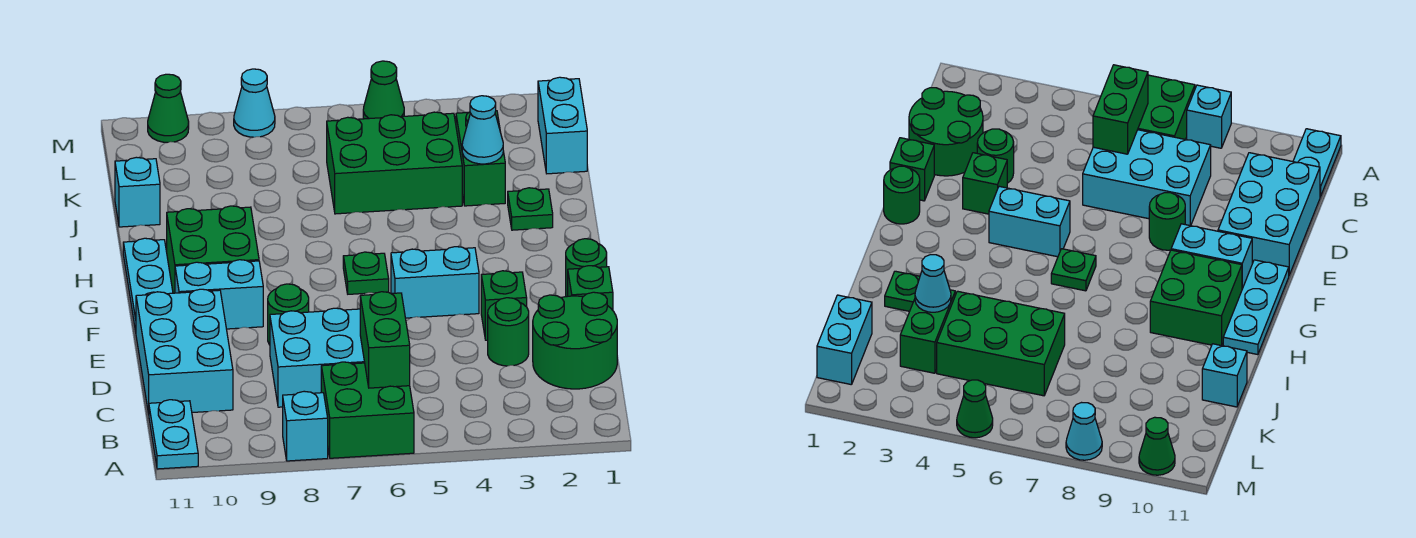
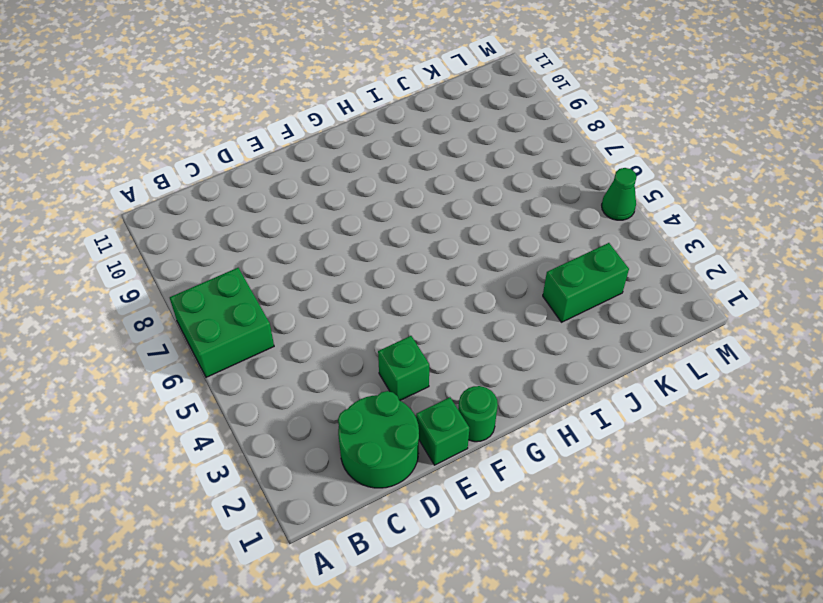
none -> cyan 1x1 brick [283,391,328,461]
none -> cyan 1x2 plate [149,400,198,469]
none -> cyan 2x3 brick [270,308,365,407]

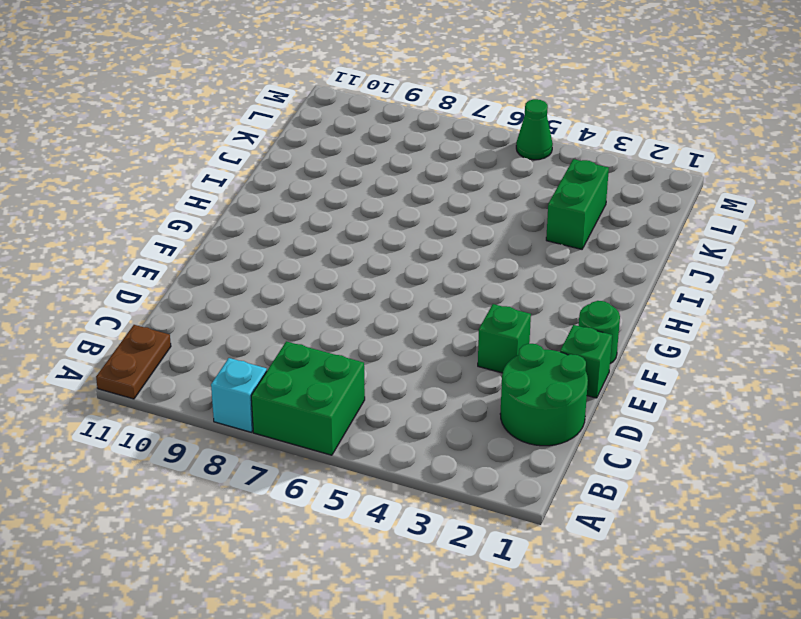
brown 1x2 plate [96,325,171,399] -> cyan 1x2 plate [149,400,198,469]
none -> cyan 2x3 brick [270,308,365,407]
none -> cyan 2x3 brick [136,289,233,414]
none -> green 1x1 round brick [488,298,529,366]

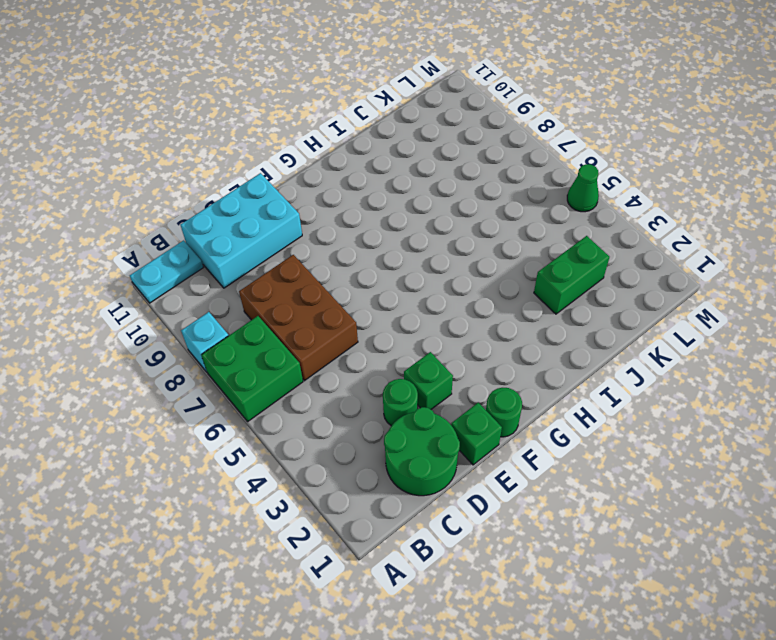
brown 2x3 brick [239,255,358,381] -> cyan 2x3 brick [270,308,365,407]
none -> green 1x1 round brick [268,284,309,345]
none -> cyan 1x2 brick [391,247,479,318]
none -> cyan 1x2 brick [175,260,263,329]

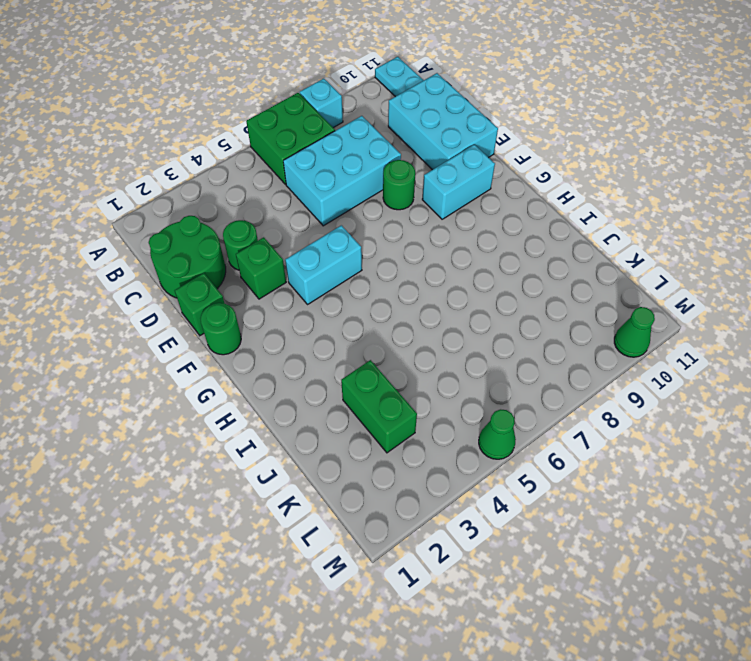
none -> cyan 1x3 plate [123,238,173,332]
none -> green 1x1 plate [343,252,389,294]
none -> green 2x2 brick [167,206,259,293]

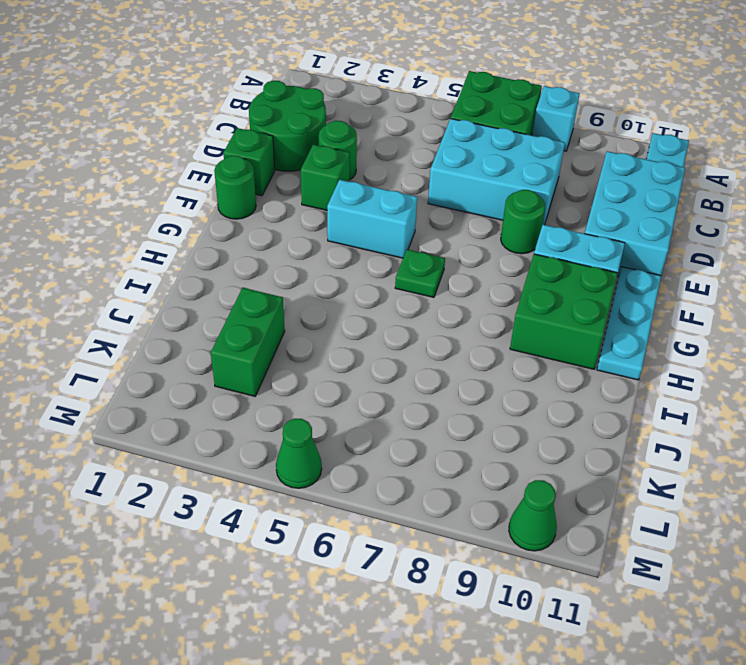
none -> green 1x1 plate [508,188,553,230]
none -> green 2x3 brick [327,112,462,214]
none -> cyan 1x1 brick [115,157,160,227]

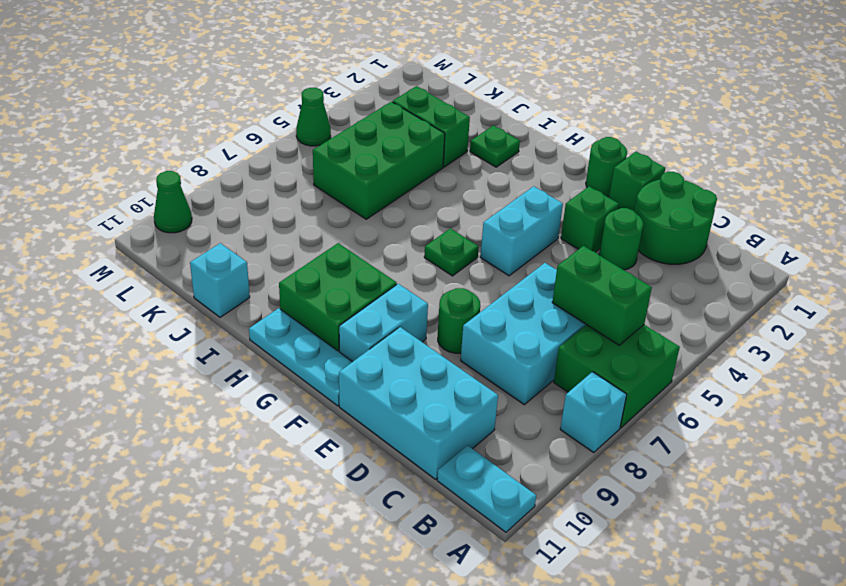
none -> cyan 1x2 brick [538,77,587,174]
none -> cyan 1x1 cone [234,69,275,137]
none -> cyan 1x1 cone [462,96,503,164]

